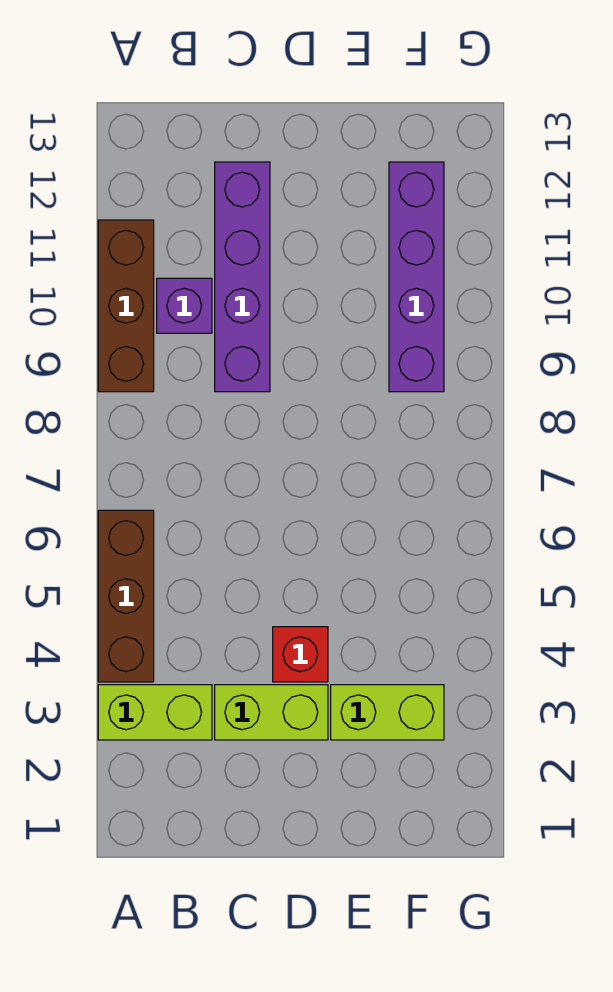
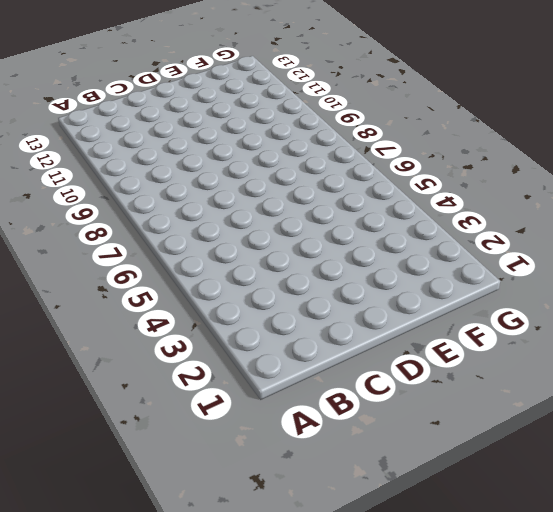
none -> lime 1x2 brick [98,685,212,740]
none -> brown 1x3 brick [98,510,154,682]

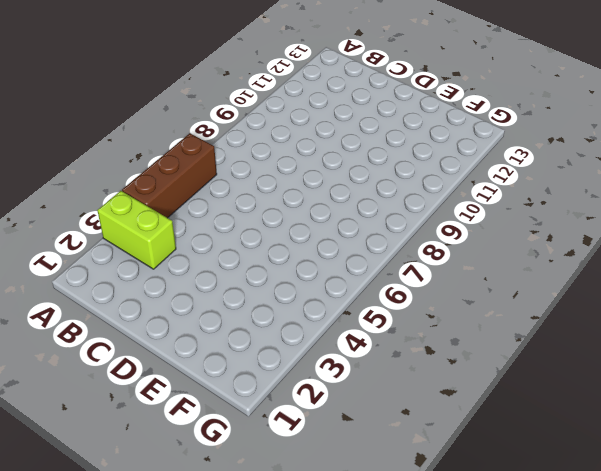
none -> brown 1x3 brick [98,220,154,392]
none -> purple 1x1 brick [157,278,212,333]

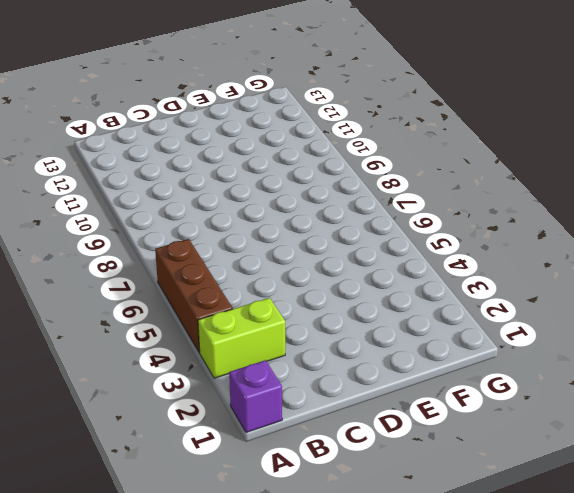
purple 1x1 brick [229,360,282,433] -> purple 1x1 brick moved to [157,278,212,333]
none -> brown 1x3 brick [98,220,154,392]
none -> lime 1x2 brick [215,685,328,740]

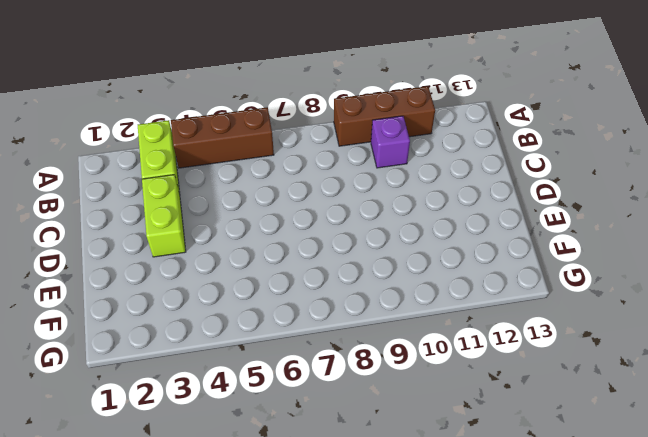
none -> purple 1x4 brick [215,162,270,392]
none -> red 1x1 brick [273,627,328,682]

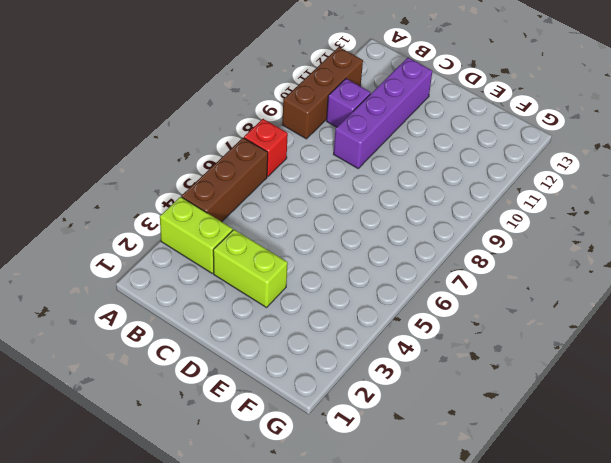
red 1x1 brick [244,119,288,176] -> red 1x1 brick moved to [273,627,328,682]
none -> lime 1x2 brick [331,685,444,740]
none -> purple 1x4 brick [389,162,444,392]

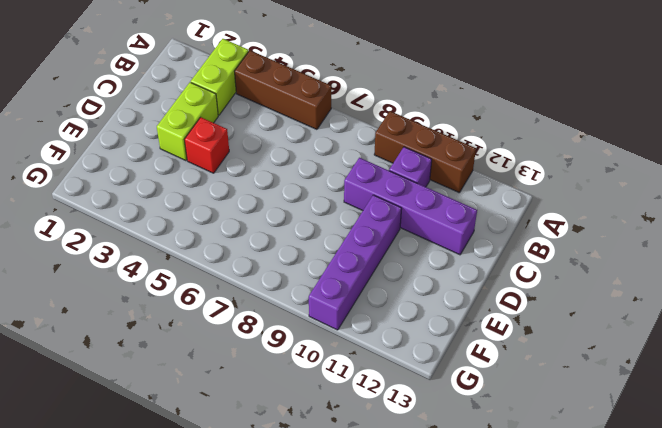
purple 1x4 brick [309,195,402,330] -> purple 1x4 brick turned to [389,162,444,392]
none -> lime 1x2 brick [331,685,444,740]

